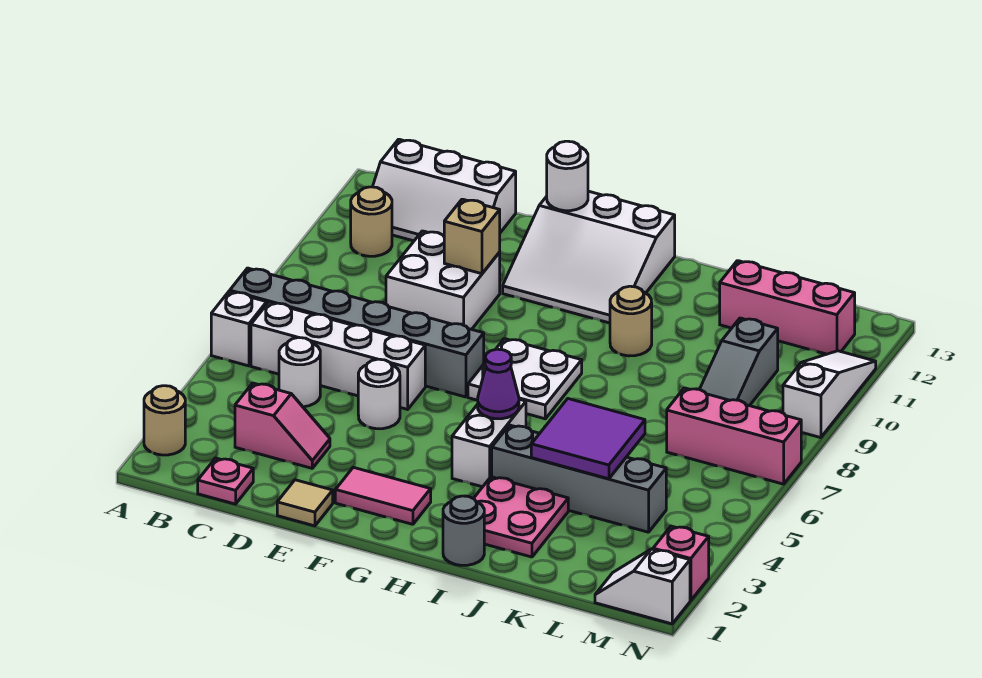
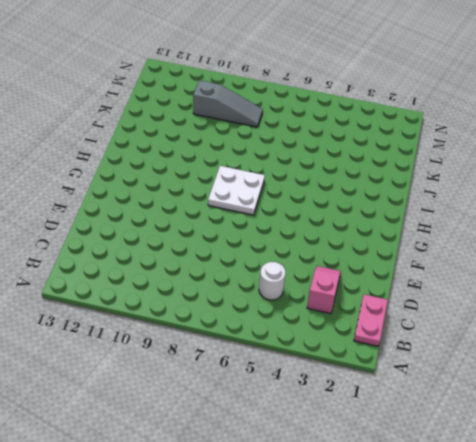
pink 1x2 plate [354,294,388,346] -> pink 1x1 plate [198,458,253,504]
none -> tan 1x1 round brick [144,386,185,455]
none -> white 1x1 brick [211,291,267,366]
none -> grey 1x6 brick [230,268,484,397]
none -> white 1x4 brick [251,302,425,409]

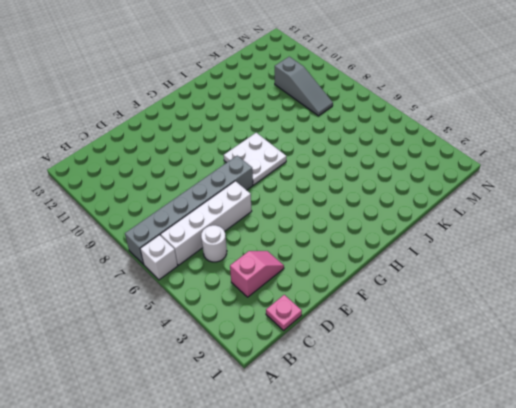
none -> tan 1x1 round brick [144,386,185,455]
none -> tan 1x1 round brick [351,187,392,256]
none -> white 2x3 slope [373,139,516,241]
none -> white 2x2 brick [386,231,500,329]

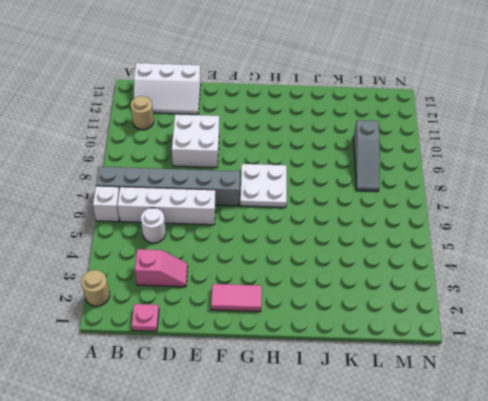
none -> tan 1x1 tile [277,480,333,526]
none -> white 1x1 round brick [358,359,400,429]
none -> white 3x3 slope [503,191,675,323]
none -> white 1x2 brick [452,399,526,487]

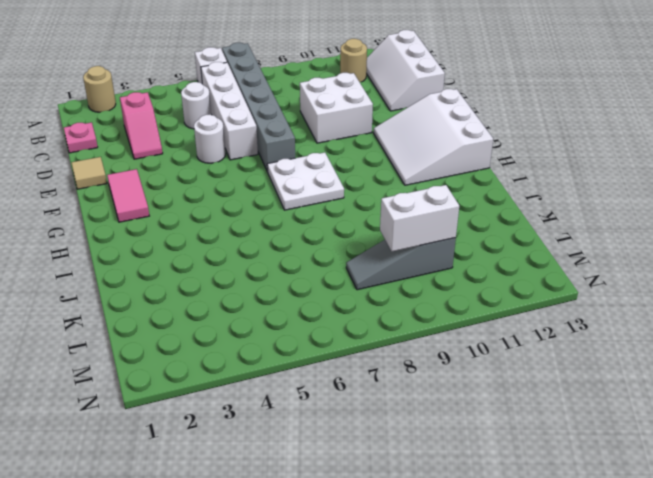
white 1x2 brick [380,185,459,251] -> white 1x2 brick moved to [452,399,526,487]
none -> grey 1x1 round brick [443,496,484,565]
none -> pink 2x2 plate [473,477,568,557]
none -> grey 1x4 brick [492,425,666,532]
none -> tan 1x1 round brick [610,286,652,356]

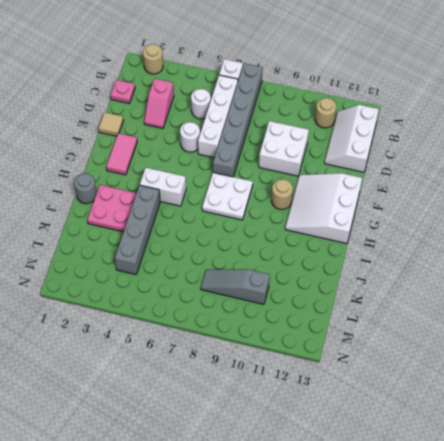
tan 1x1 round brick [272,179,293,210] -> tan 1x1 round brick moved to [610,286,652,356]
none -> pink 1x3 brick [720,261,855,354]
none -> pink 1x3 brick [667,388,801,484]
none -> white 1x2 slope [595,549,690,624]
none -> pink 1x1 brick [653,526,709,601]

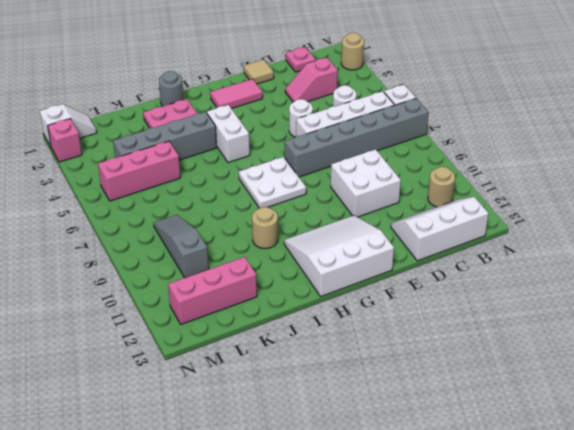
pink 1x3 brick [98,141,180,201] -> pink 1x3 brick moved to [667,388,801,484]
none -> white 1x3 slope [783,351,876,438]
none -> tan 1x1 brick [444,199,500,274]
none -> white 1x1 round brick [547,141,588,211]
none -> purple 1x1 cone [478,349,519,419]

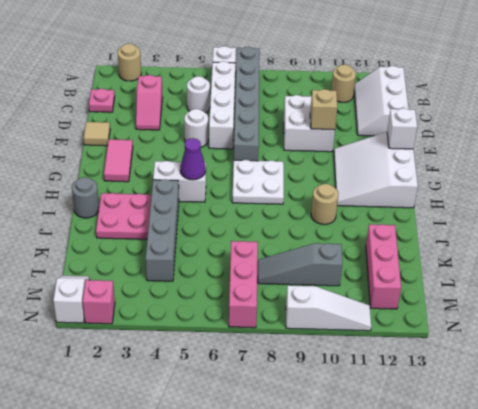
white 1x1 brick [387,108,417,149] -> white 1x1 round brick [547,141,588,211]
none -> purple 2x2 tile [531,399,645,479]

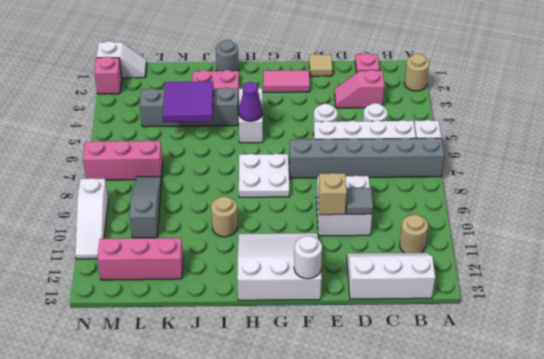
grey 1x1 tile [346,188,373,214] -> none

